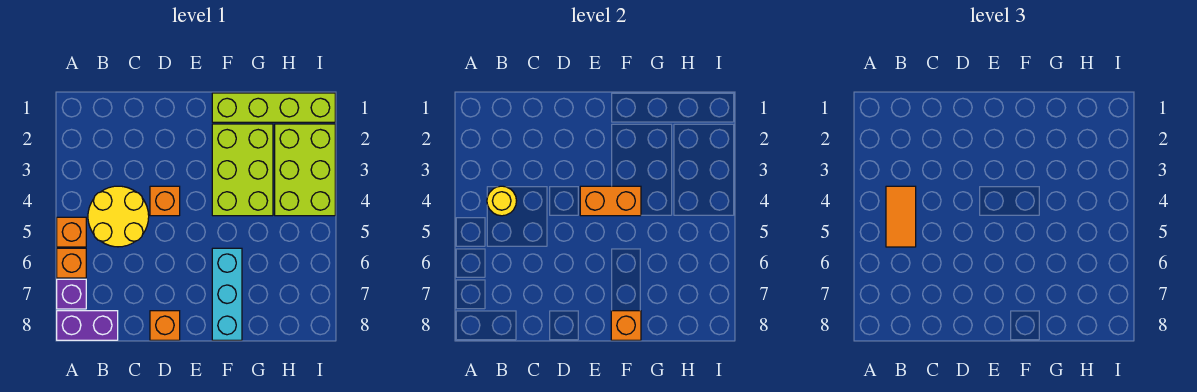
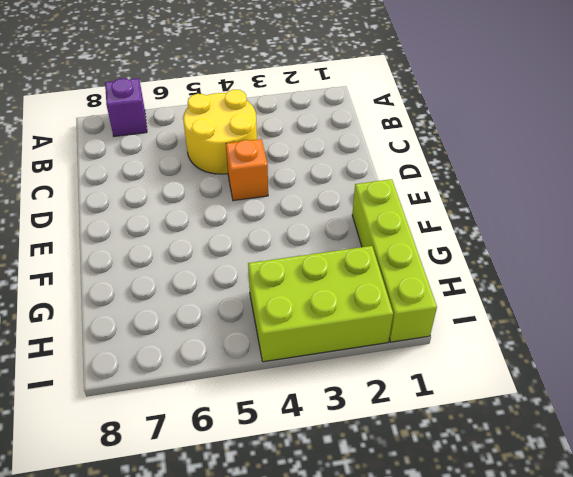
none -> orange 1x1 brick [57,217,86,247]
none -> orange 1x1 brick [57,248,86,278]
none -> purple 1x2 brick [57,311,118,340]

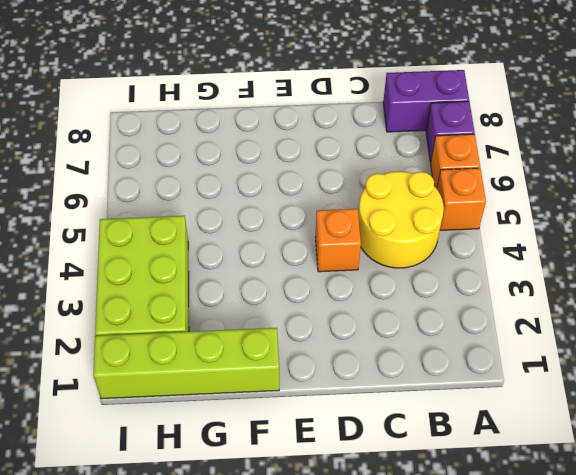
none -> orange 1x1 brick [150,311,180,340]
none -> lime 2x3 brick [212,124,273,216]
none -> cyan 1x3 brick [212,248,242,340]

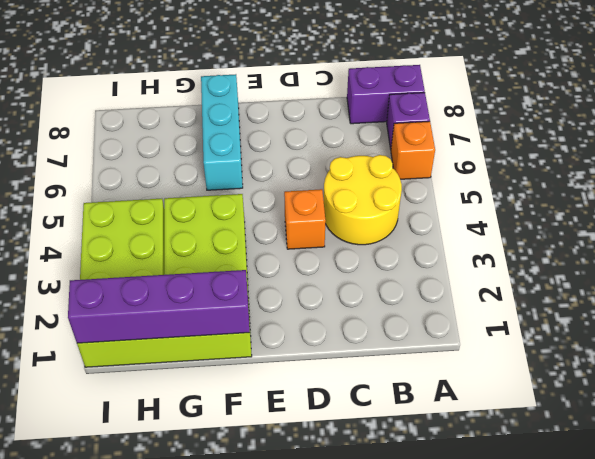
purple 1x4 brick [68,270,250,343] -> none
none -> orange 1x1 brick [57,217,86,247]
none -> orange 1x1 brick [150,311,180,340]
none -> yellow 1x1 round brick [487,186,516,216]

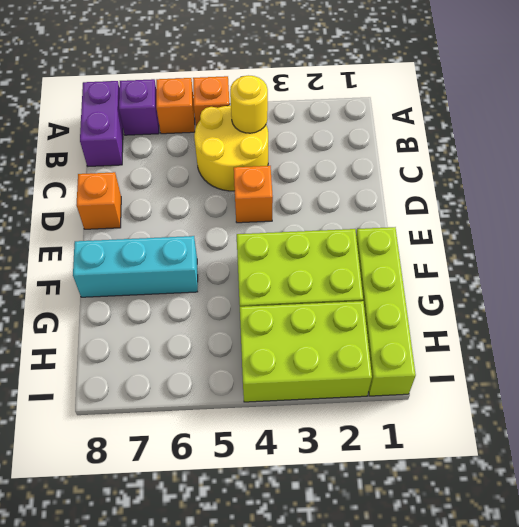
none -> orange 1x2 brick [580,186,641,216]
none -> orange 1x1 brick [611,311,641,340]
none -> orange 1x2 tile [886,186,916,247]

